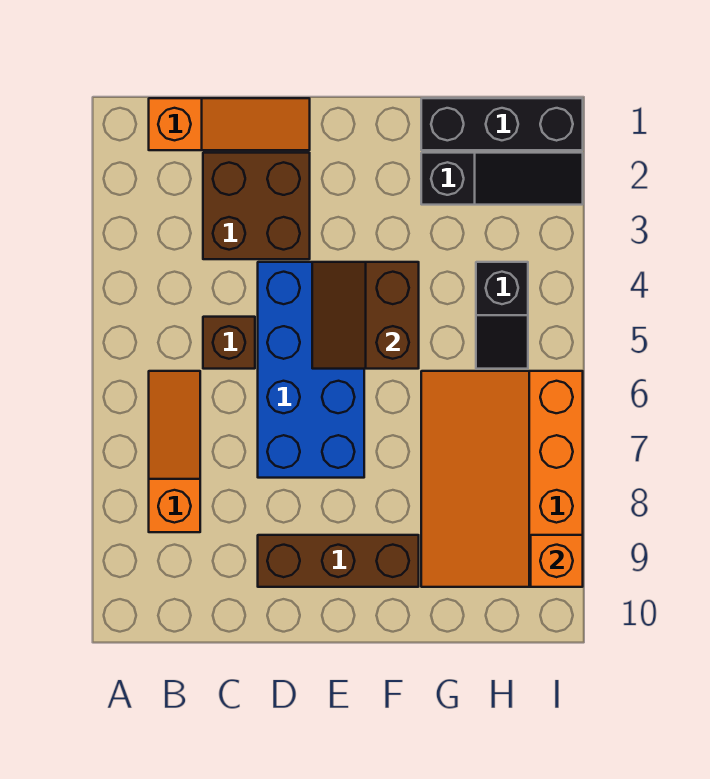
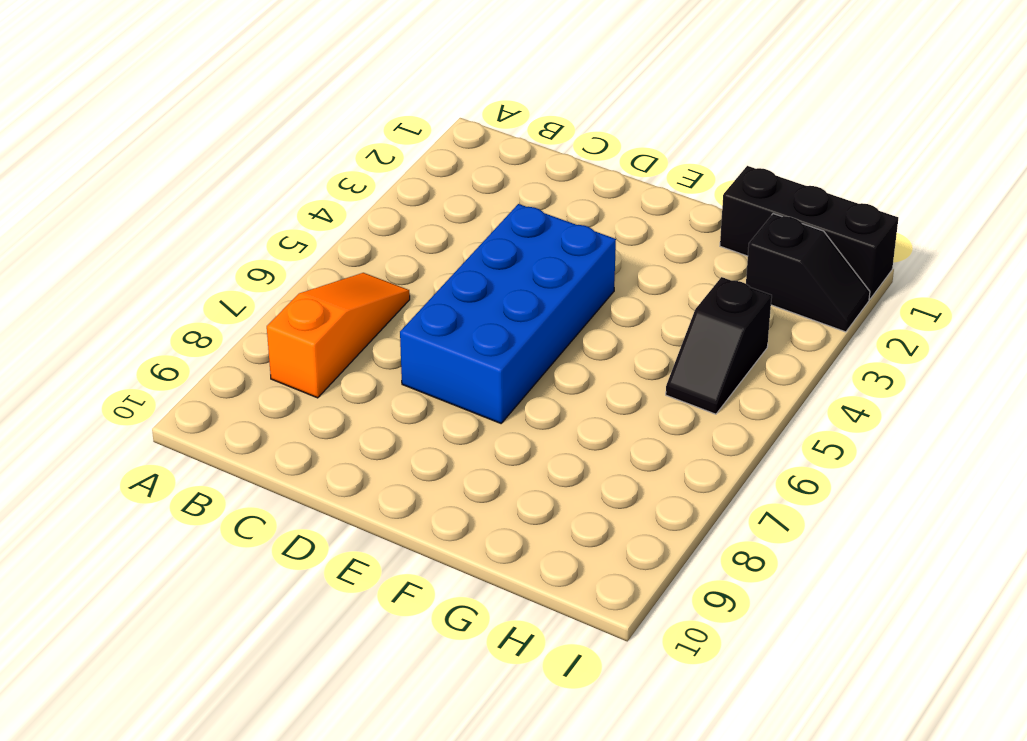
black 1x2 slope [746,214,870,332] -> black 1x3 slope [421,153,583,205]
none -> orange 1x3 slope [149,98,310,150]
none -> brown 2x2 brick [203,153,310,259]
none -> brown 1x1 brick [203,317,255,369]

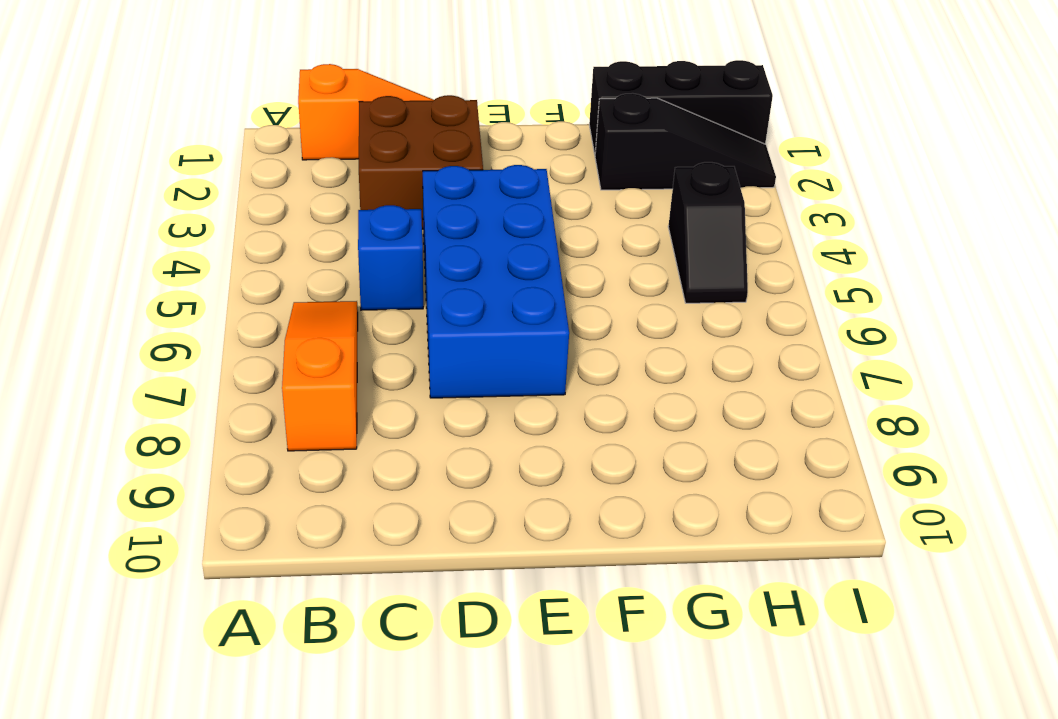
blue 1x1 brick [358,205,423,310] -> brown 1x1 brick [203,317,255,369]
none -> brown 1x3 brick [258,535,419,587]
none -> orange 3x4 slope [421,371,583,587]
none -> brown 2x2 slope [312,262,419,369]

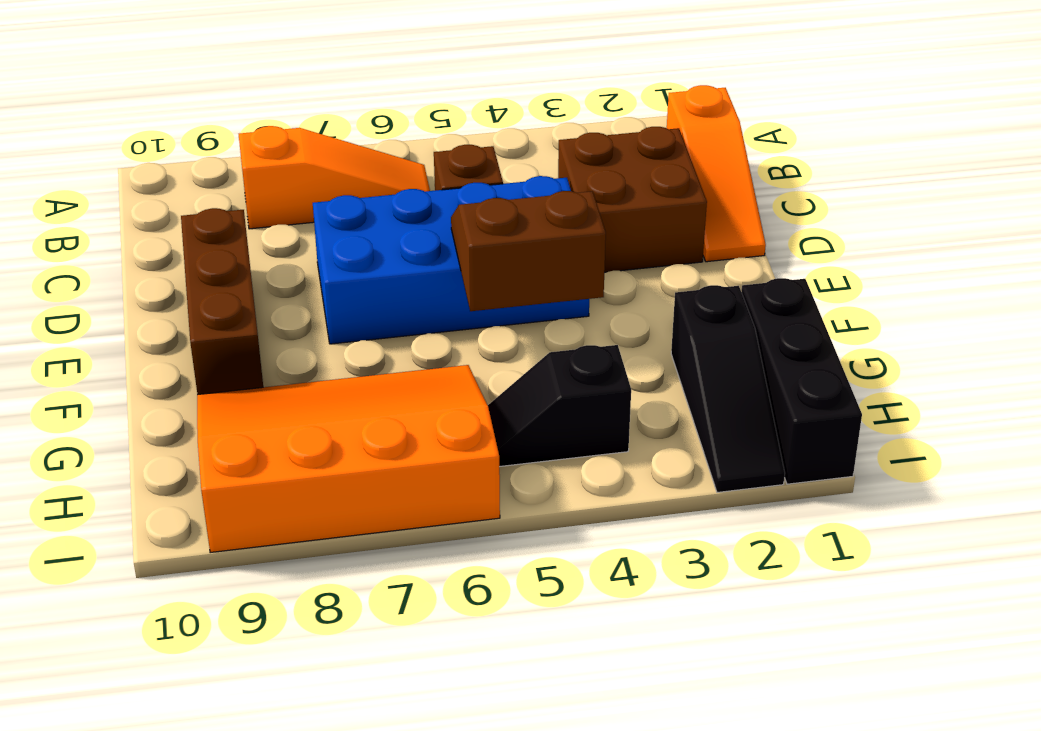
none -> orange 1x1 brick [531,535,583,587]

